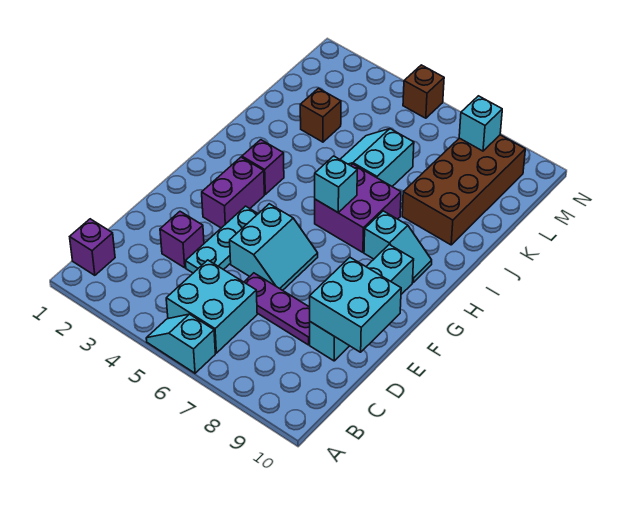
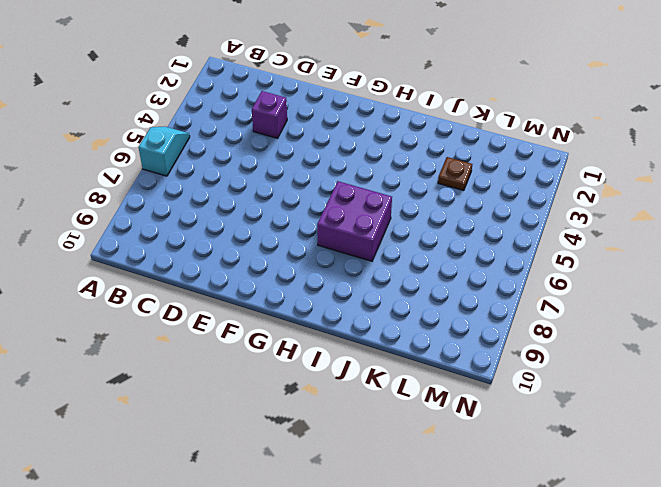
brown 1x1 plate [438,157,472,191] -> brown 1x1 brick [300,88,341,142]
none -> purple 1x1 brick [70,219,115,275]
none -> cyan 2x2 brick [166,260,257,353]
none -> cyan 1x3 plate [185,206,258,273]

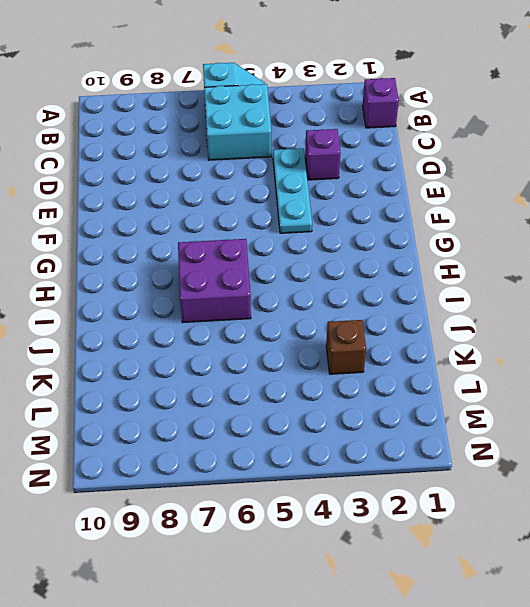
none -> purple 1x3 plate [244,273,310,345]
none -> cyan 1x4 brick [310,245,414,361]
none -> cyan 2x2 slope [230,204,318,290]

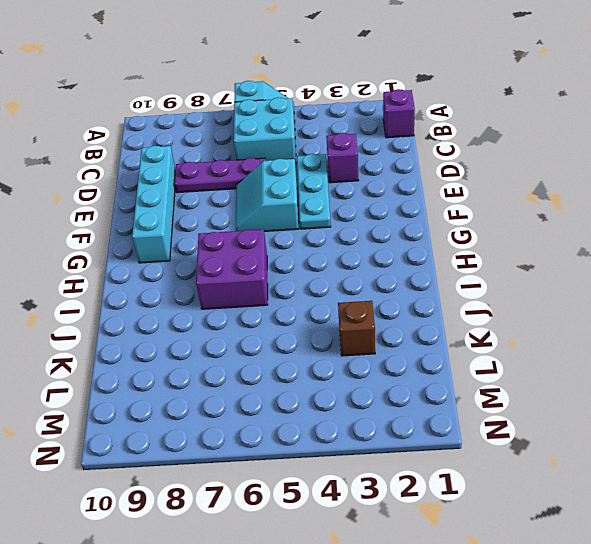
none -> purple 1x2 brick [202,157,264,228]
none -> purple 1x1 brick [242,140,284,194]
none -> cyan 1x2 slope [364,211,432,282]

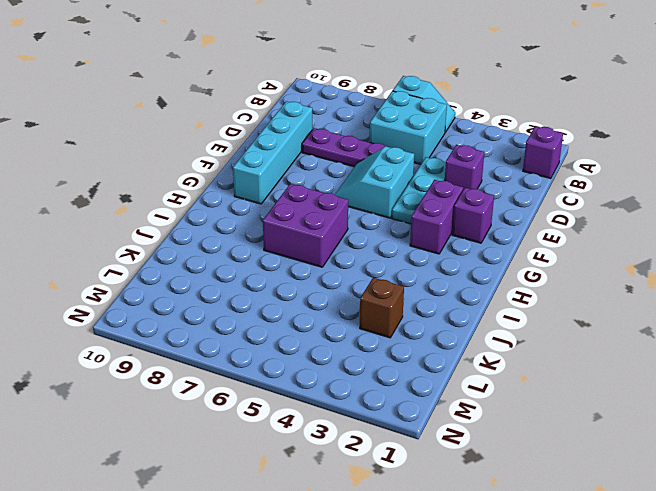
purple 1x1 brick [452,188,494,243] -> purple 1x1 brick moved to [242,140,284,194]
none -> cyan 1x2 slope [364,211,432,282]
none -> cyan 2x2 slope [340,129,414,186]
none -> brown 2x4 brick [402,135,525,245]

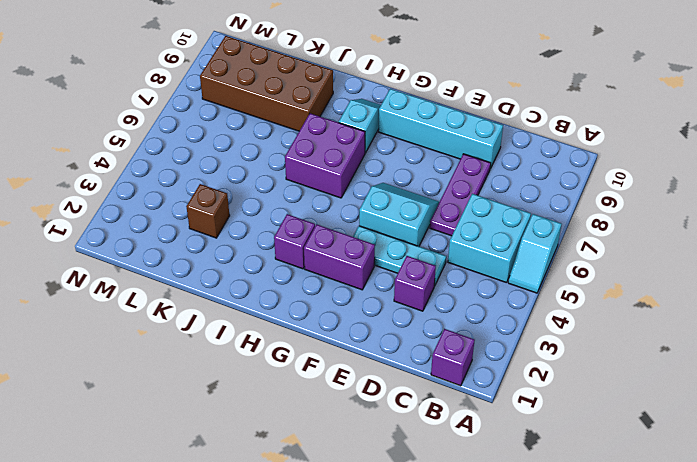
none -> cyan 2x2 slope [340,129,414,186]
none -> brown 1x1 brick [403,65,444,118]
none -> cyan 2x2 brick [310,258,401,352]

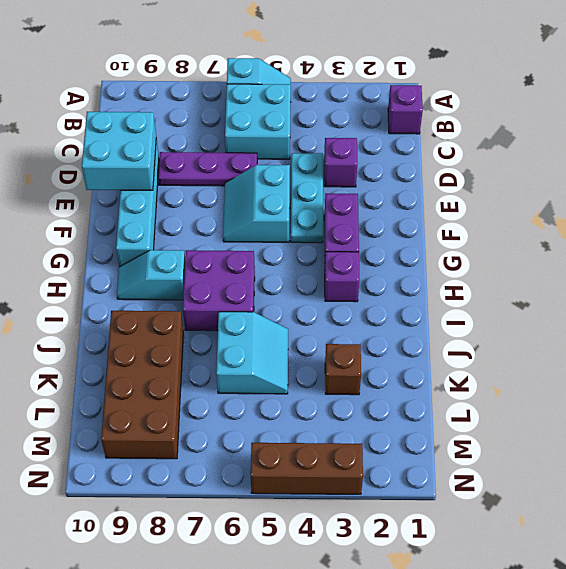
brown 1x3 brick [251,443,363,494] -> brown 1x1 brick [403,65,444,118]
none -> cyan 1x1 brick [315,156,357,212]
none -> cyan 1x1 brick [459,96,502,151]

